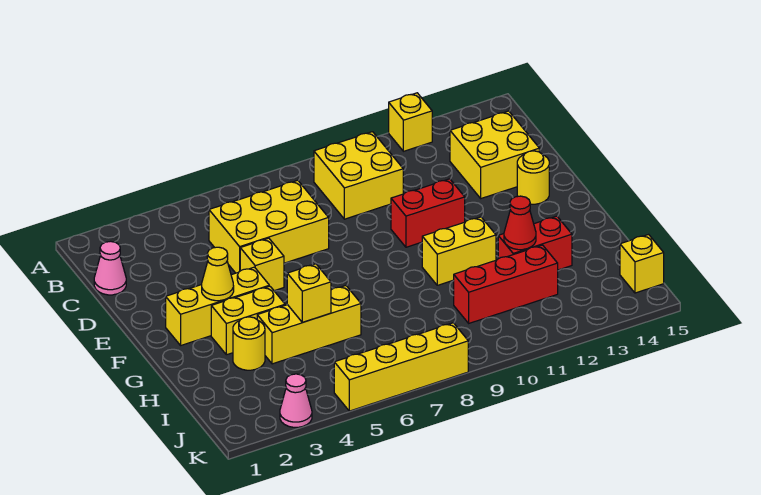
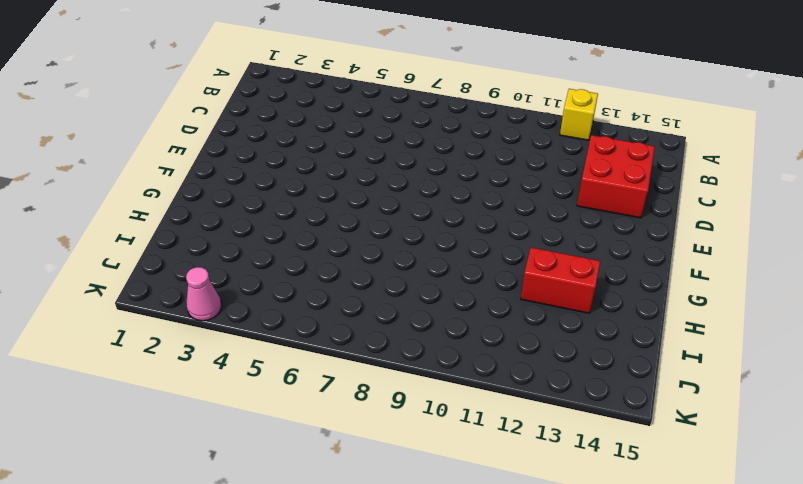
red 2x2 brick [577,135,655,218] -> yellow 2x2 brick [450,111,539,198]
none -> yellow 2x2 brick [314,132,403,219]
none -> pink 1x1 cone [94,241,126,295]
none -> yellow 2x3 brick [209,180,329,273]

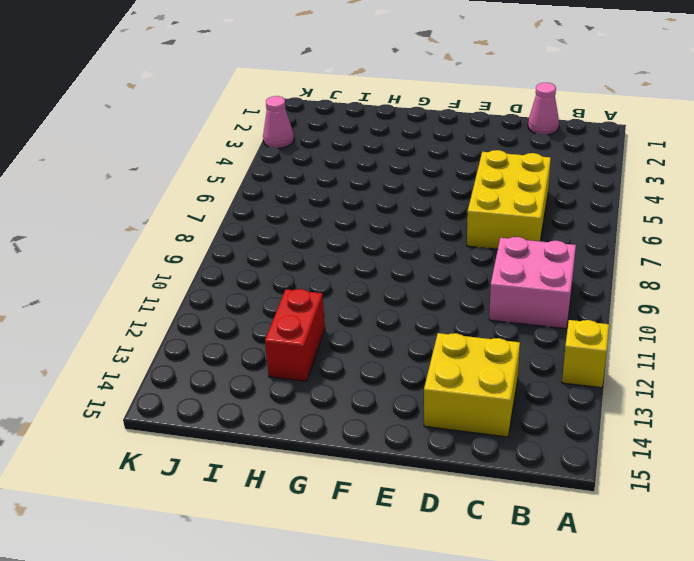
pink 2x2 brick [489,237,576,329] -> yellow 2x2 brick [314,132,403,219]
none -> yellow 1x1 brick [240,238,284,291]
none -> red 1x2 brick [391,179,465,247]
none -> yellow 1x1 round brick [517,151,549,204]

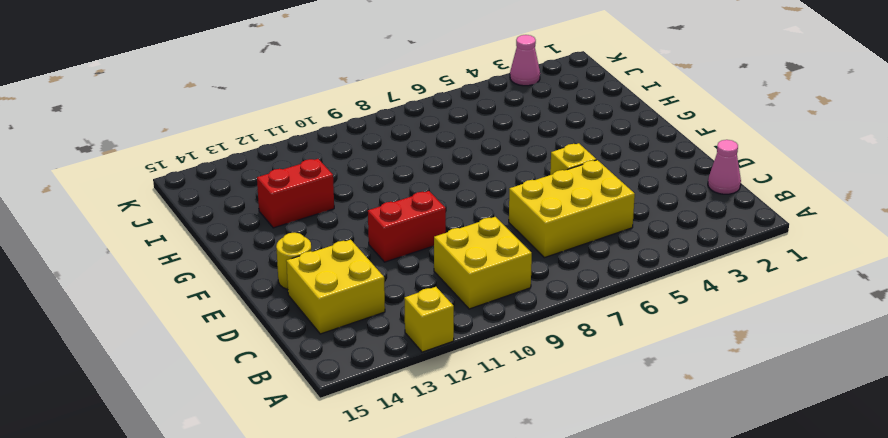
none -> yellow 1x3 brick [166,267,269,345]
none -> yellow 1x2 brick [211,286,285,355]
none -> yellow 1x2 brick [422,217,496,285]

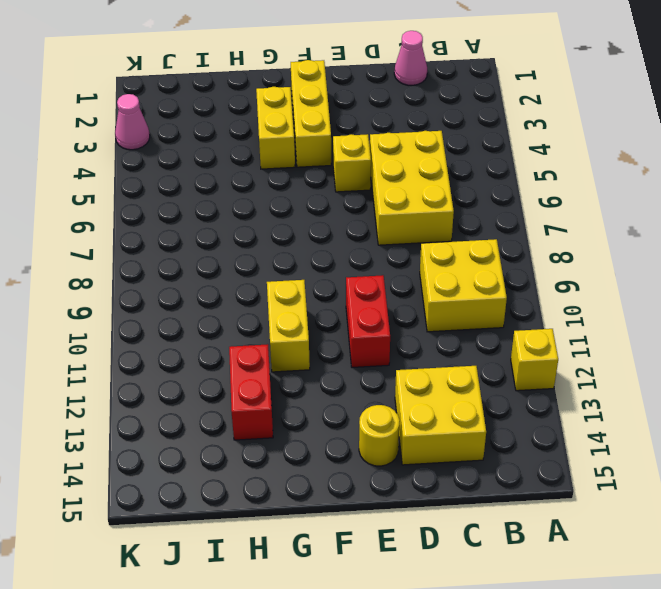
none -> yellow 1x1 round brick [233,317,265,370]
none -> yellow 1x3 brick [257,286,361,364]
none -> red 1x3 brick [454,245,558,323]

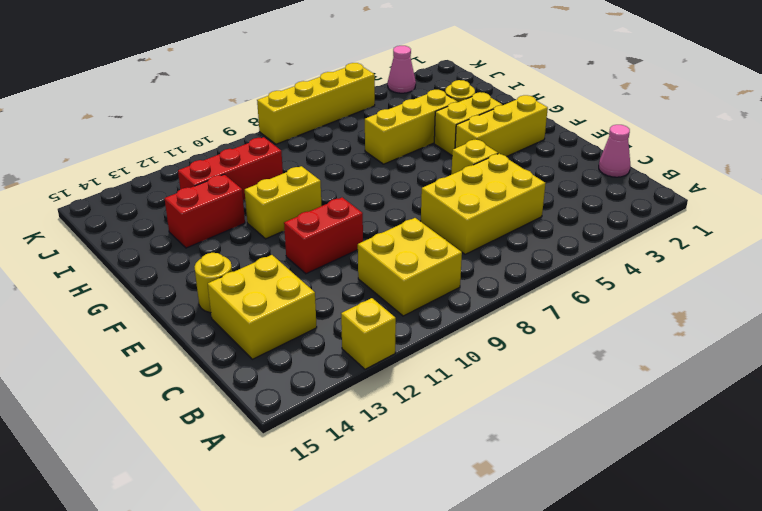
none -> yellow 1x1 brick [620,235,664,293]
none -> yellow 1x1 cone [202,247,234,301]
none -> yellow 1x1 brick [287,264,331,322]

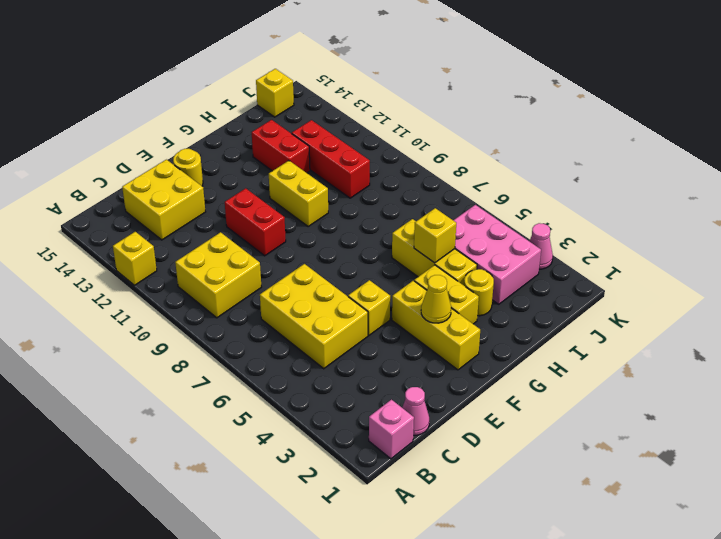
pink 1x1 brick [369,400,414,459] -> none
pink 2x3 brick [453,205,541,304] -> none
none -> yellow 1x4 brick [334,323,468,411]
none -> red 1x1 cone [504,196,536,250]

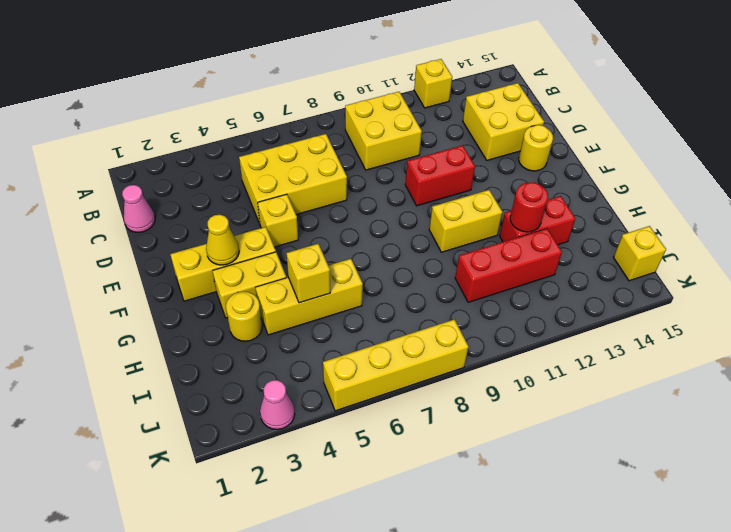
red 1x1 round brick [510,182,548,232] -> red 1x1 cone [504,196,536,250]

